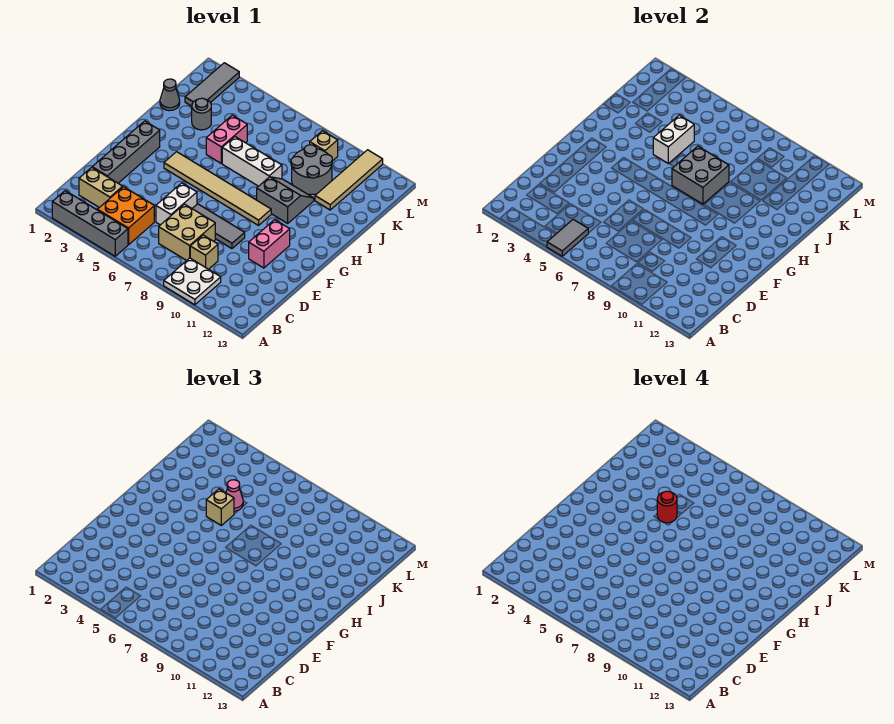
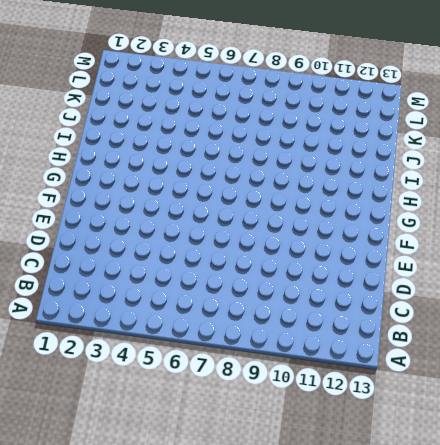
none -> grey 1x4 brick [52,191,128,256]
none -> white 2x2 plate [164,258,221,305]
none -> orange 2x2 brick [98,187,154,245]

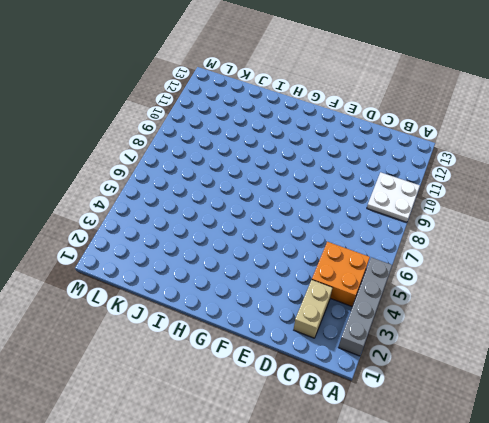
none -> tan 2x2 brick [159,204,215,261]
none -> tan 1x1 brick [190,235,218,269]
none -> grey 1x4 brick [92,121,160,183]

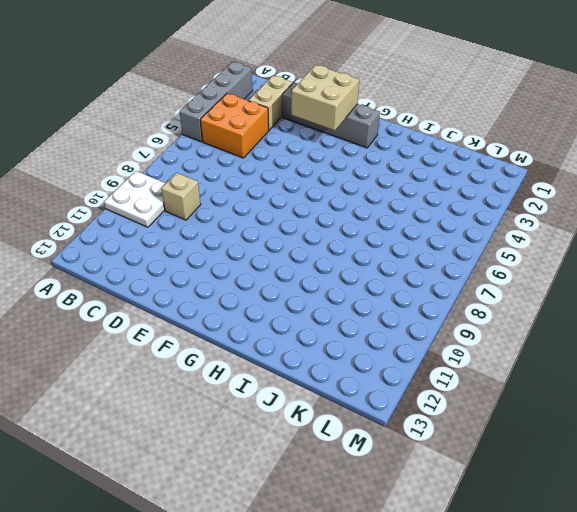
tan 2x2 brick [291,65,359,130] -> tan 2x2 brick moved to [159,204,215,261]
none -> white 1x2 brick [156,183,197,225]
none -> grey 1x3 tile [192,204,245,249]
none -> pink 1x2 brick [249,220,290,268]

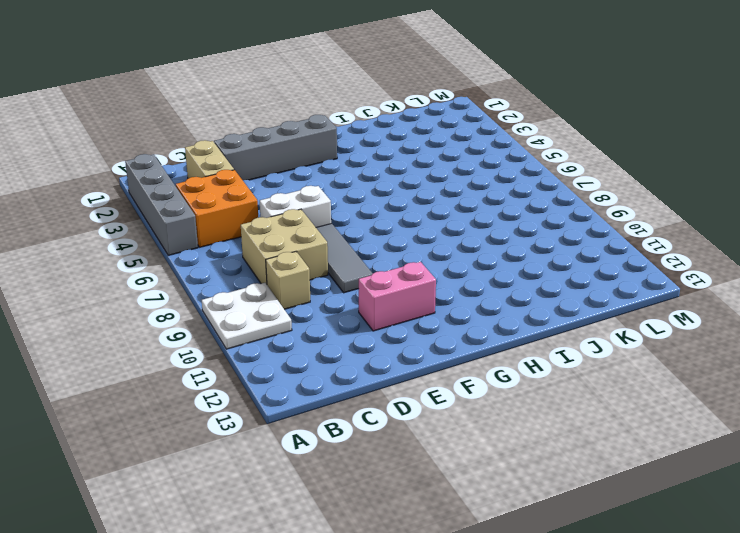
none -> tan 1x6 tile [164,152,271,225]
none -> grey 2x2 slope [257,177,314,223]
none -> pink 1x2 brick [206,115,247,163]

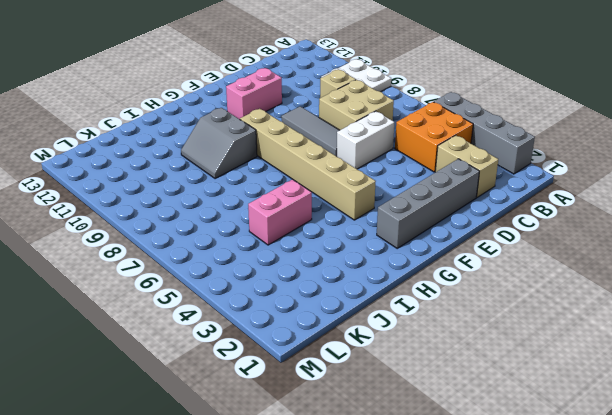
tan 1x6 brick [240,109,376,220] -> tan 1x6 tile [164,152,271,225]
none -> white 1x3 brick [222,137,282,186]
none -> grey 1x1 cone [160,79,180,111]
none -> grey 1x1 round brick [192,98,211,130]

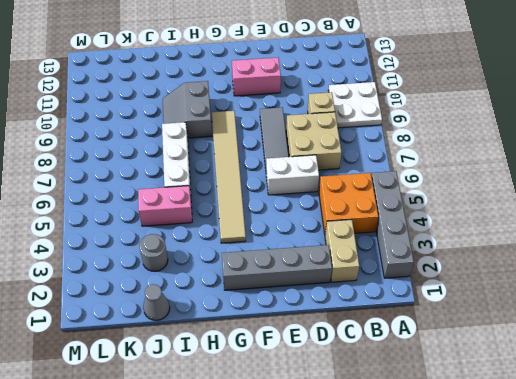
none -> grey 2x2 round brick [291,145,332,195]
none -> tan 1x4 tile [315,150,383,210]
none -> grey 1x3 tile [185,63,239,106]

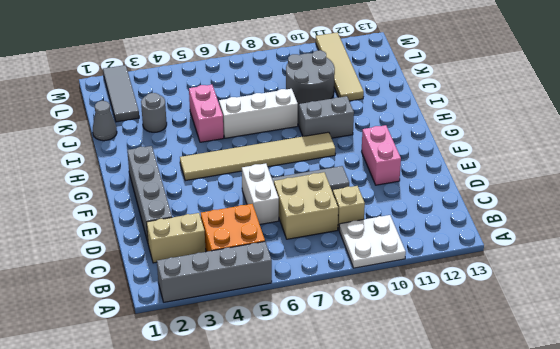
none -> tan 1x1 brick [310,131,338,161]
none -> grey 1x2 tile [547,220,588,256]
none -> grey 2x2 brick [672,146,729,204]

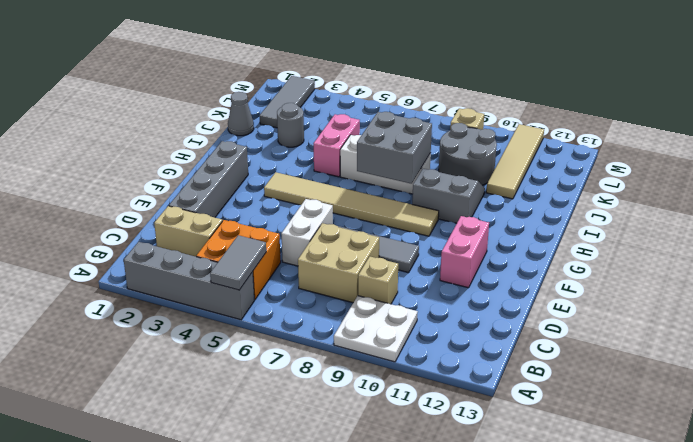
none -> white 1x2 brick [653,115,694,163]
none -> tan 1x1 brick [206,489,234,525]
none -> pink 1x1 cone [226,480,243,511]

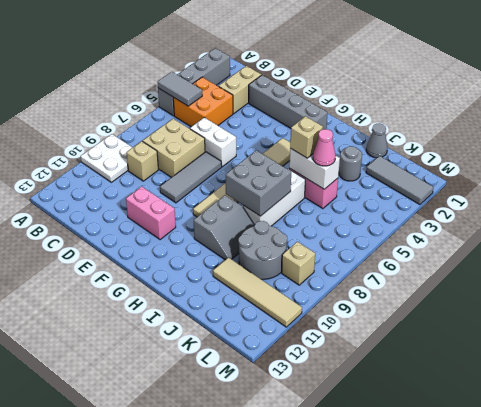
none -> red 1x1 round brick [657,491,677,523]

